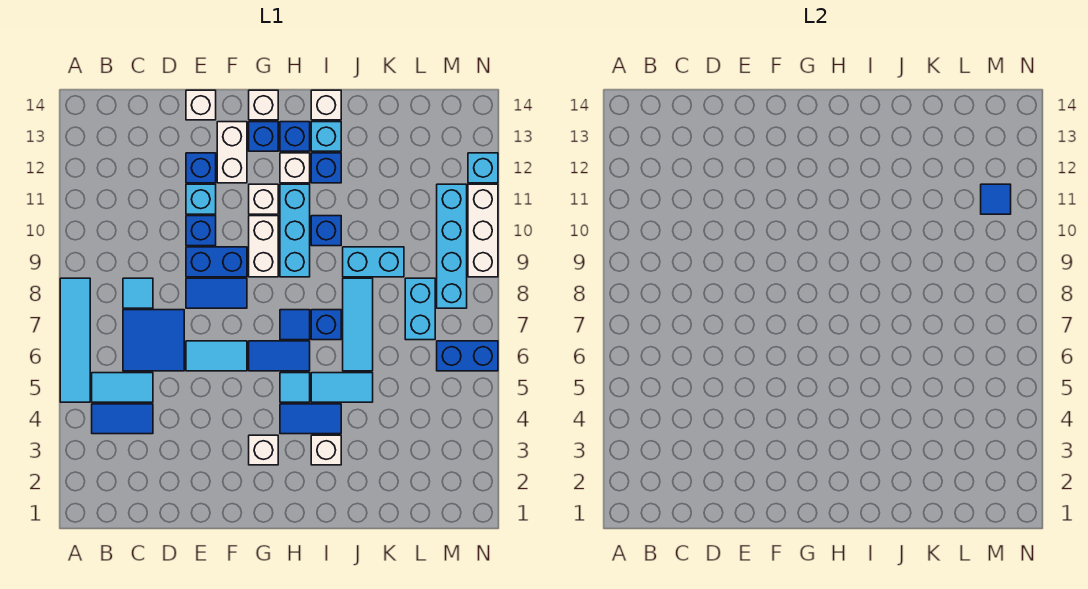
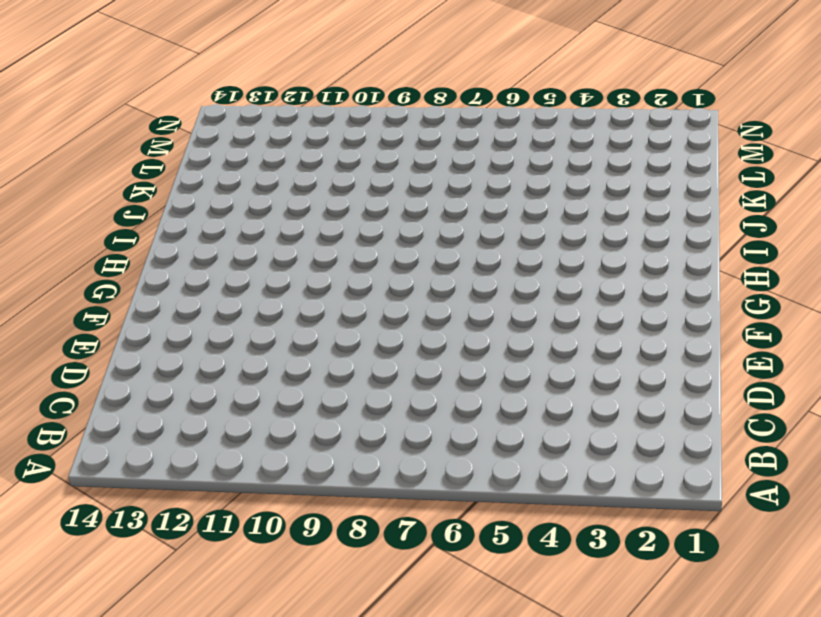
none -> cyan 1x4 tile [60,278,90,402]
none -> blue 1x2 tile [92,404,153,434]
none -> cyan 1x2 tile [92,373,153,402]
none -> blue 2x2 tile [123,310,184,371]

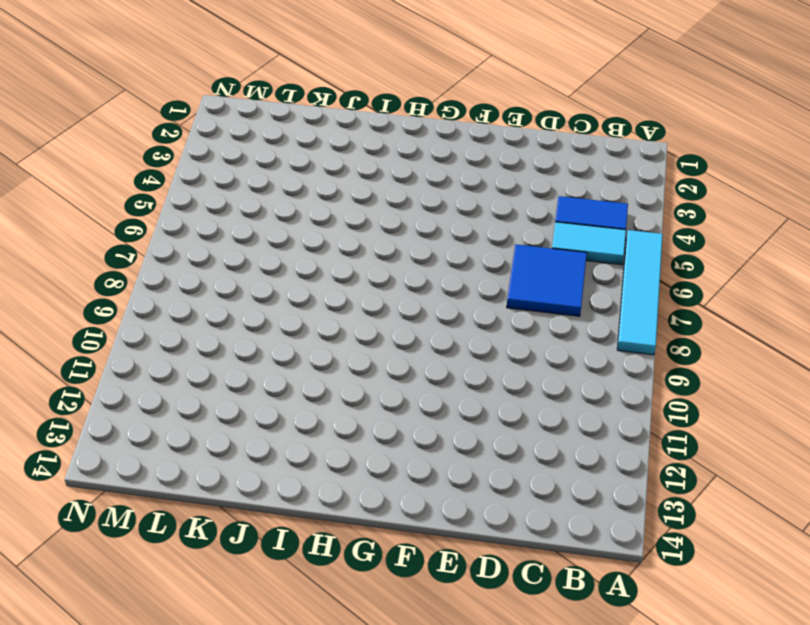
none -> cyan 1x1 tile [123,278,153,308]
none -> cyan 1x2 tile [186,341,247,371]
none -> blue 1x2 tile [186,278,247,308]
none -> blue 1x2 brick [186,247,247,277]

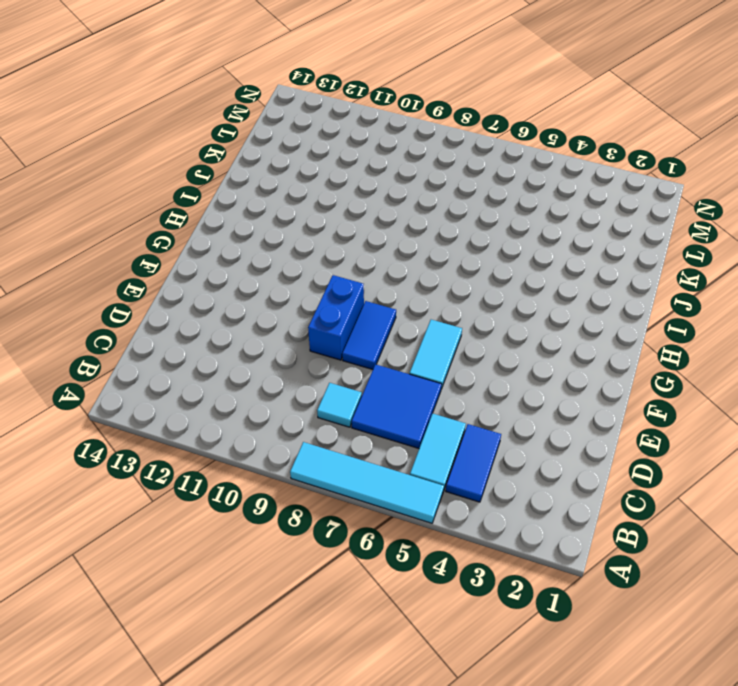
none -> blue 1x1 brick [186,216,216,246]
none -> cyan 1x1 brick [186,184,216,214]
none -> blue 1x1 brick [186,153,216,183]
none -> white 1x1 brick [186,90,216,120]

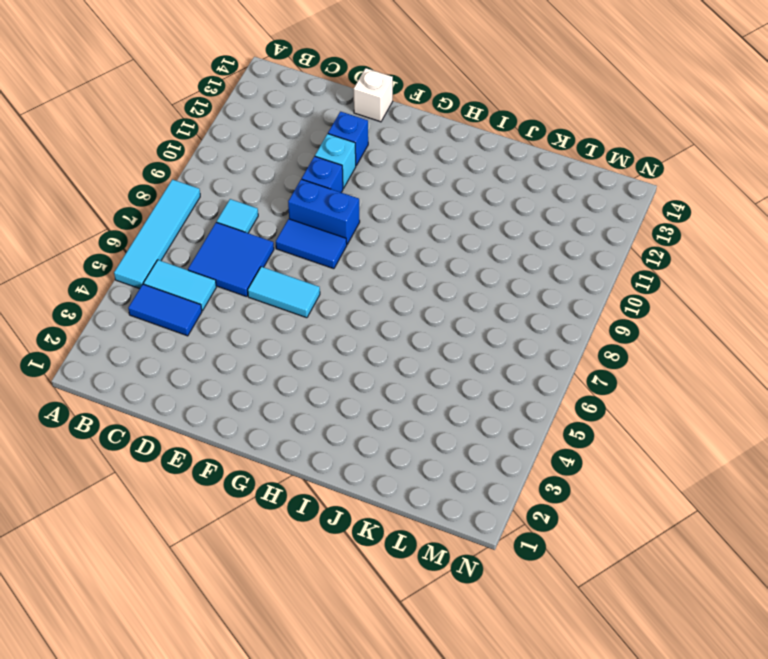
none -> white 1x2 brick [217,122,247,183]
none -> white 1x1 brick [249,435,278,465]
none -> blue 1x2 tile [249,341,310,371]
none -> white 1x2 brick [249,216,278,277]

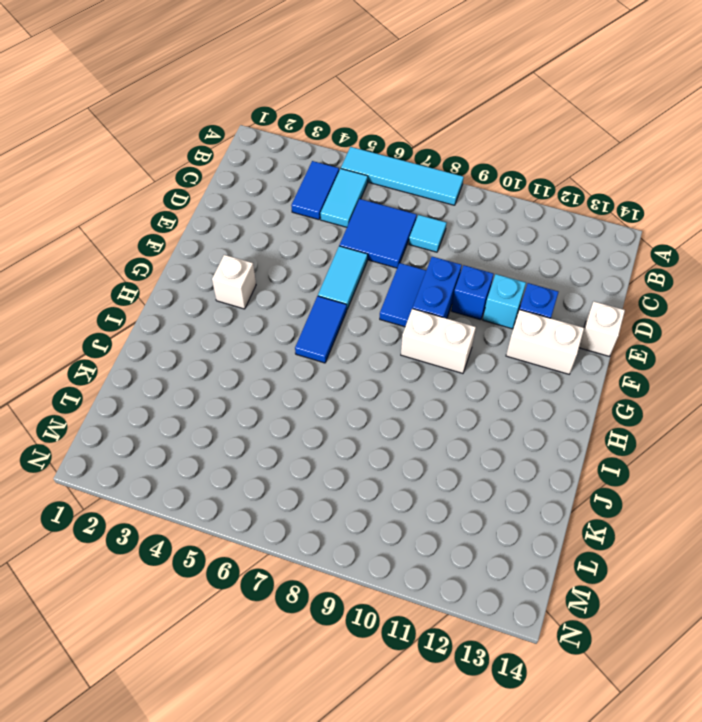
none -> white 1x1 brick [249,184,278,214]
none -> blue 1x1 brick [249,122,278,151]
none -> white 1x1 brick [249,90,278,120]
none -> blue 1x2 tile [280,404,341,434]

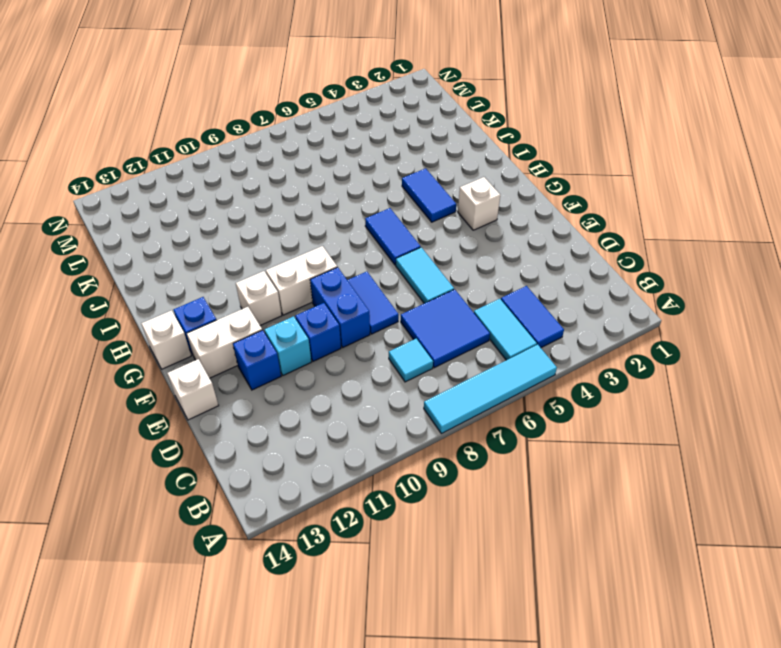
none -> cyan 1x1 tile [280,373,310,402]
none -> blue 1x1 tile [280,310,310,340]
none -> cyan 1x3 brick [280,184,310,277]
none -> white 1x1 brick [280,153,310,183]

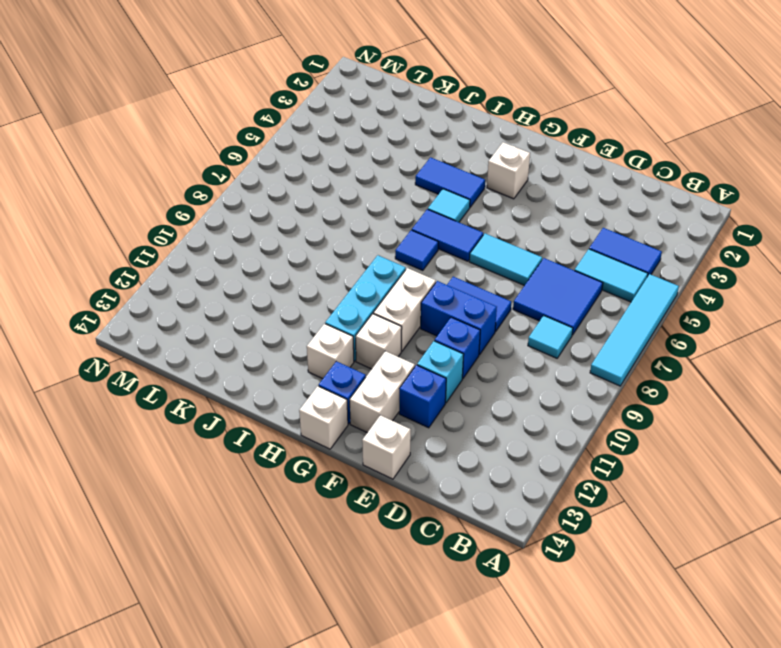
none -> blue 1x1 brick [280,122,310,151]
none -> white 1x1 brick [311,435,341,465]
none -> cyan 1x2 tile [311,373,373,402]
none -> blue 1x1 brick [311,310,341,340]

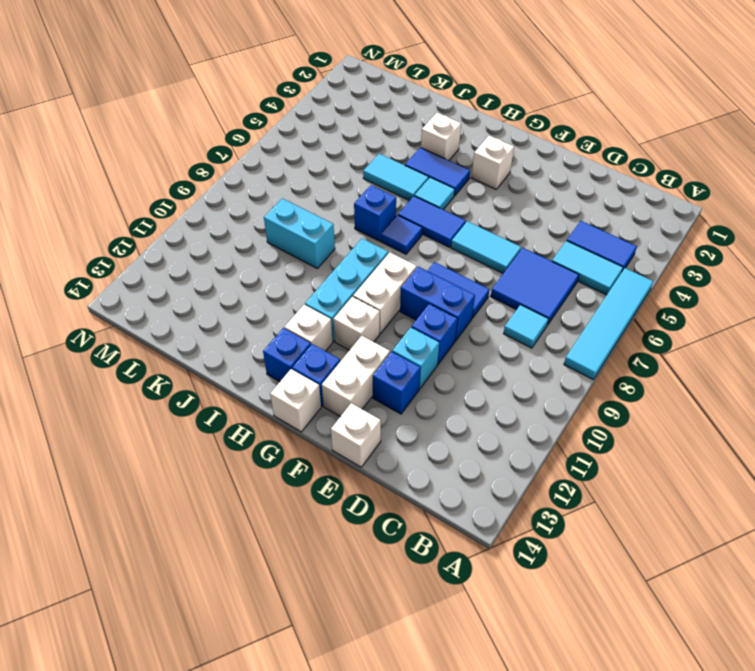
none -> blue 1x1 brick [311,216,341,246]
none -> blue 1x1 brick [311,153,341,183]
none -> cyan 1x1 brick [311,122,341,151]
none -> white 1x1 brick [311,90,341,120]

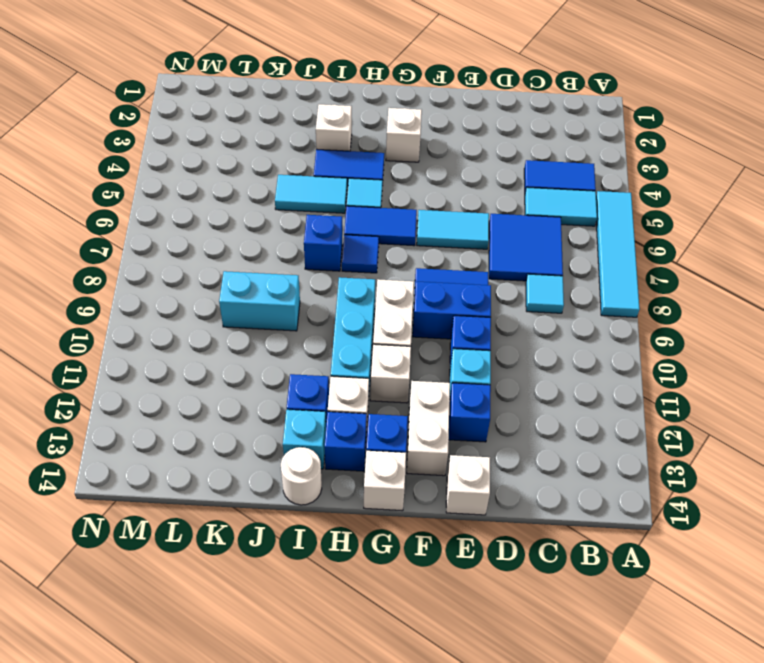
white 1x1 round brick [281,447,322,505] -> white 1x1 brick [311,90,341,120]
none -> blue 1x1 brick [311,216,341,246]
none -> cyan 1x3 tile [343,278,373,371]
none -> cyan 1x2 brick [405,278,435,340]
none -> blue 1x2 brick [437,341,498,371]

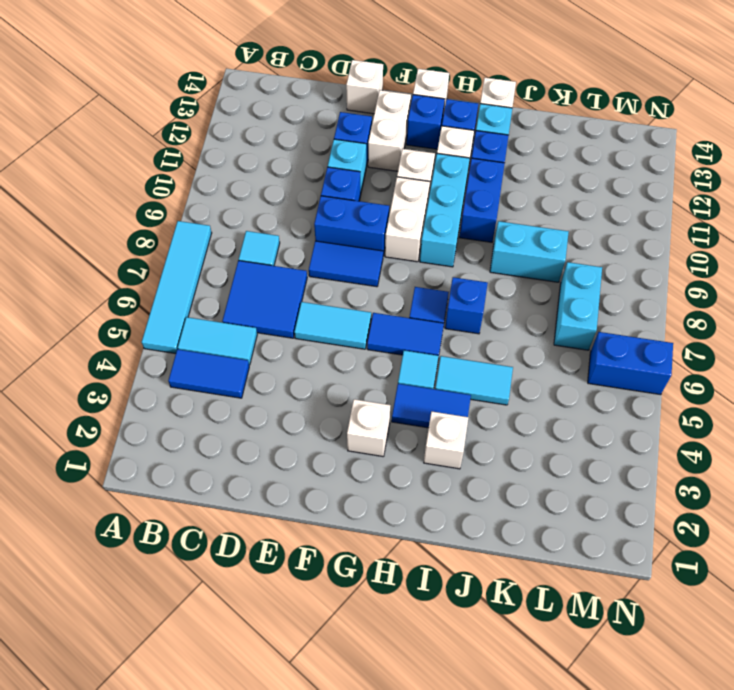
blue 1x2 brick [459,158,505,242] -> blue 1x1 brick [311,216,341,246]
none -> cyan 1x3 tile [343,278,373,371]
none -> cyan 1x4 brick [437,184,467,308]
none -> white 1x3 brick [468,184,498,277]
none -> cyan 1x1 brick [468,153,498,183]

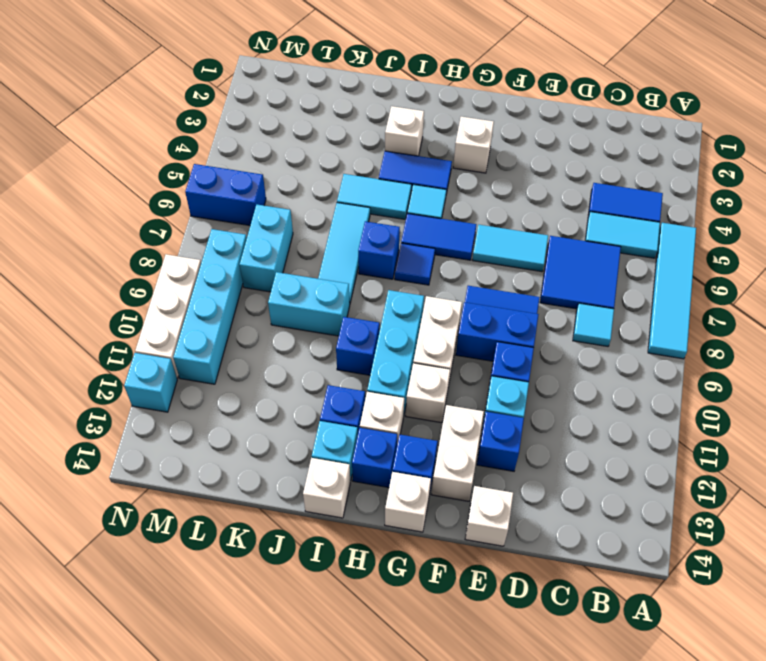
none -> blue 1x1 tile [981,184,1011,214]

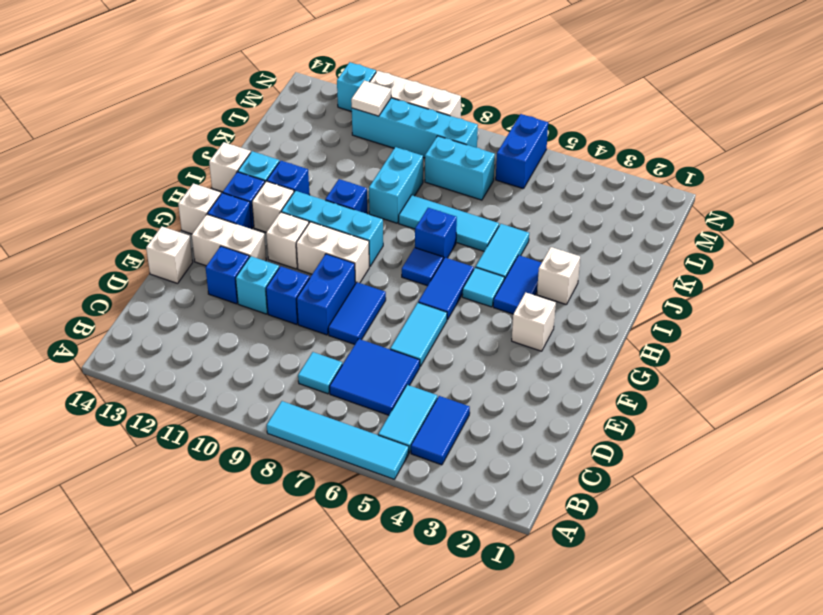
white 1x1 tile [351,80,391,116] -> blue 1x1 tile [981,184,1011,214]

